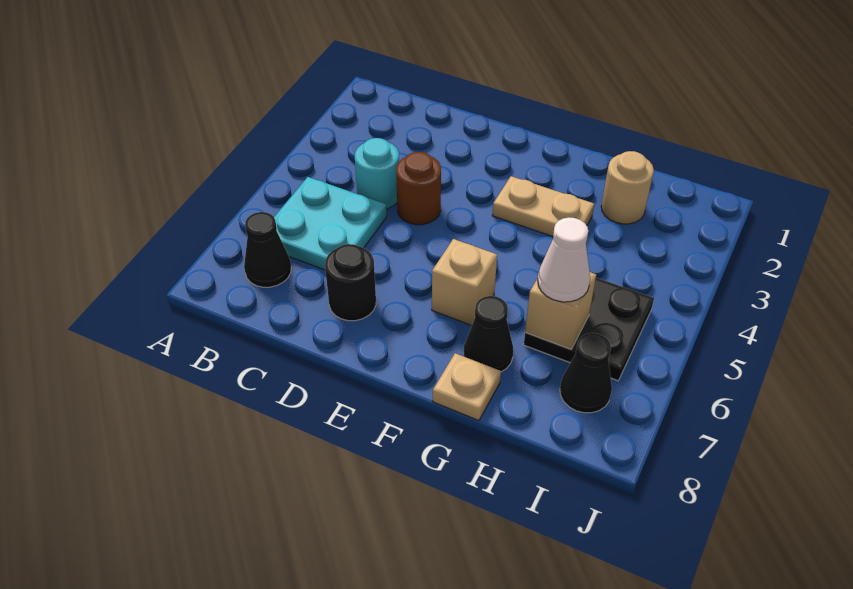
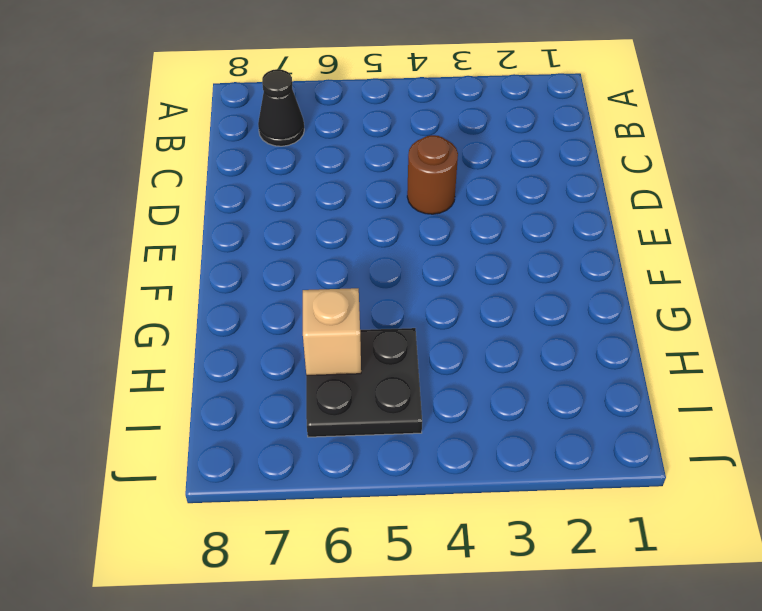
none -> cyan 2x2 plate [274,177,387,270]
none -> cyan 1x1 round brick [355,138,399,209]
none -> black 1x1 round brick [325,244,376,321]

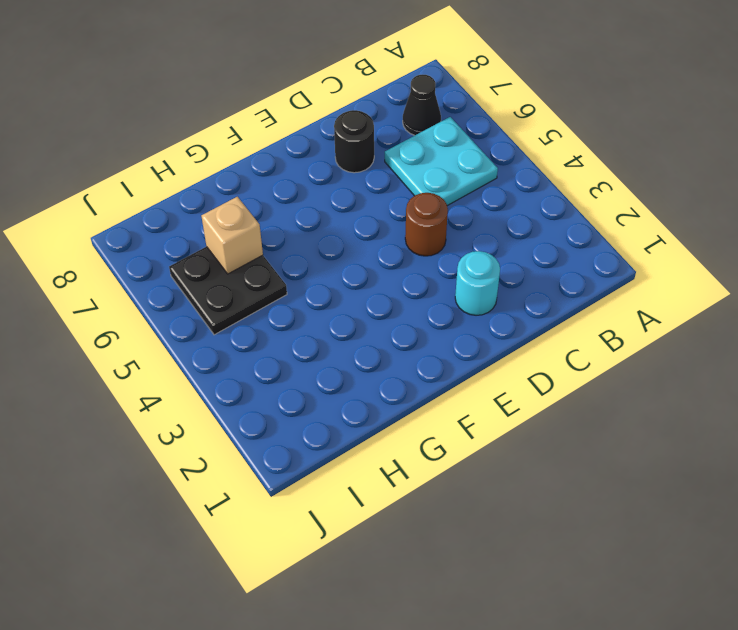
cyan 1x1 round brick [455,251,500,315] -> cyan 1x1 round brick moved to [355,138,399,209]
none -> tan 1x2 plate [492,176,594,237]
none -> tan 1x1 brick [432,239,497,325]
none -> black 1x1 cone [464,296,513,372]

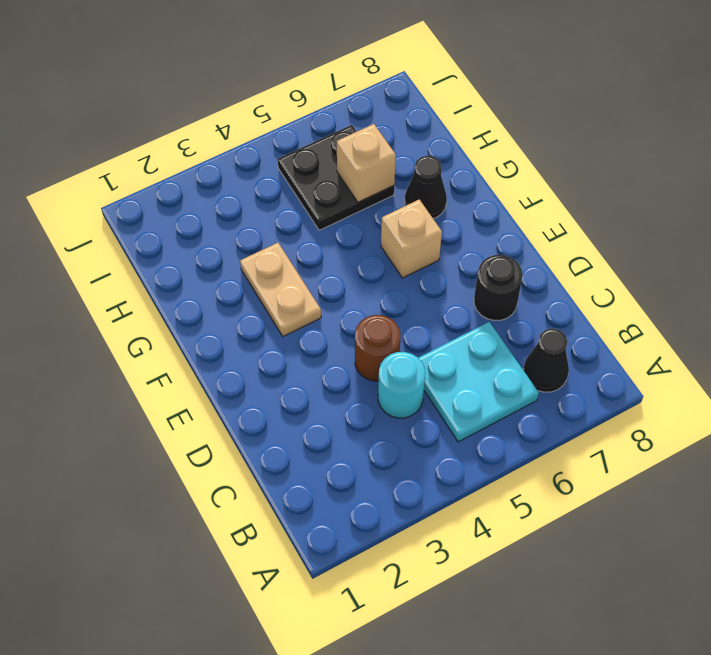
none -> tan 1x1 plate [433,353,501,421]
none -> tan 1x1 round brick [601,151,654,224]
none -> black 1x1 cone [560,333,612,413]

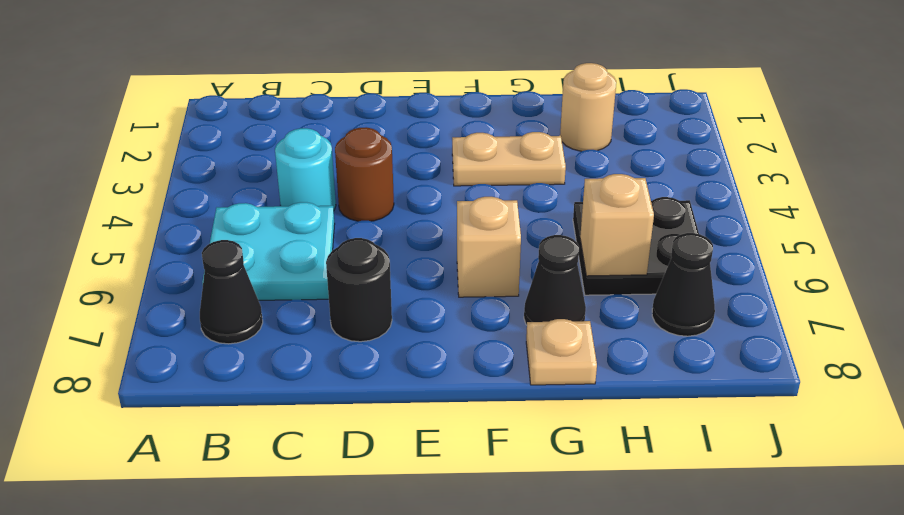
none -> white 1x1 cone [538,217,590,302]

